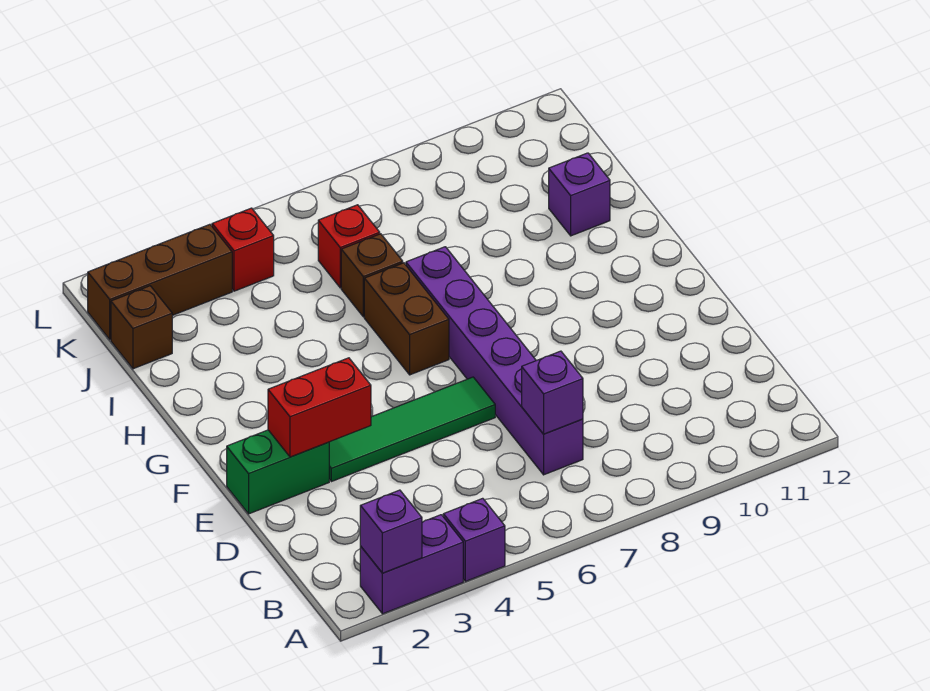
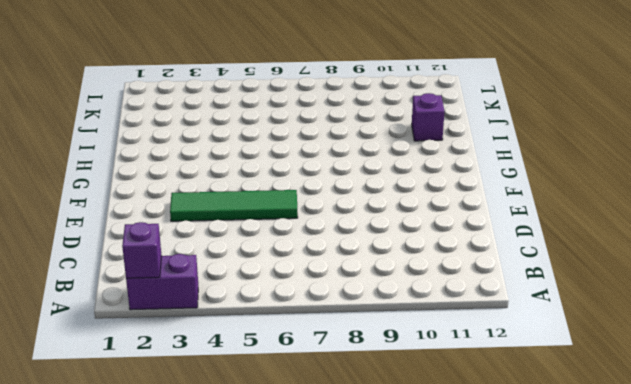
none -> purple 1x1 brick [443,498,505,581]
none -> purple 1x6 brick [406,247,583,475]
none -> green 1x2 brick [227,430,329,514]

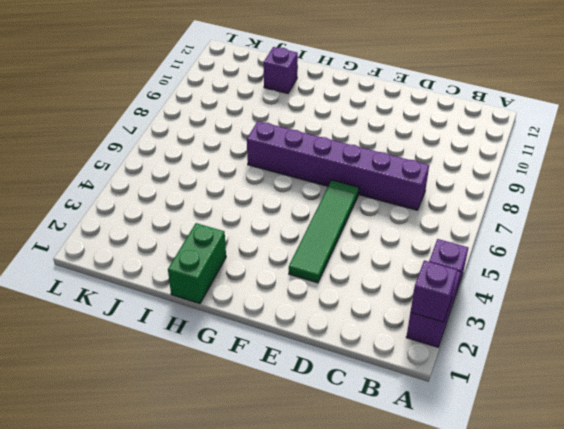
green 1x2 brick [168,223,226,304] -> green 1x2 brick moved to [227,430,329,514]
none -> brown 1x2 brick [364,263,449,375]
none -> brown 1x1 brick [341,234,403,317]
none -> brown 1x1 brick [111,286,172,369]

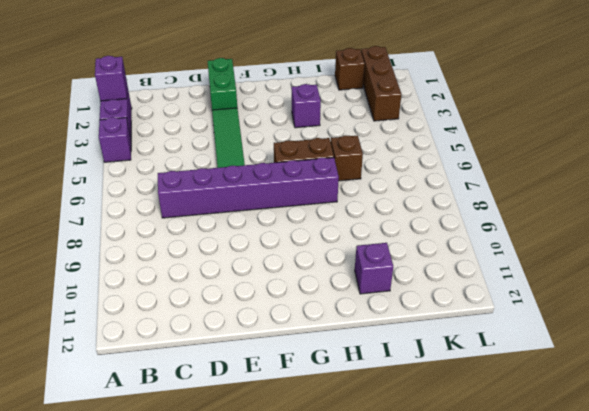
purple 1x1 brick [291,84,321,128] -> purple 1x1 brick moved to [522,351,583,434]
none -> red 1x1 brick [318,205,380,288]
none -> red 1x1 brick [212,208,274,291]
none -> red 1x2 brick [268,358,371,457]

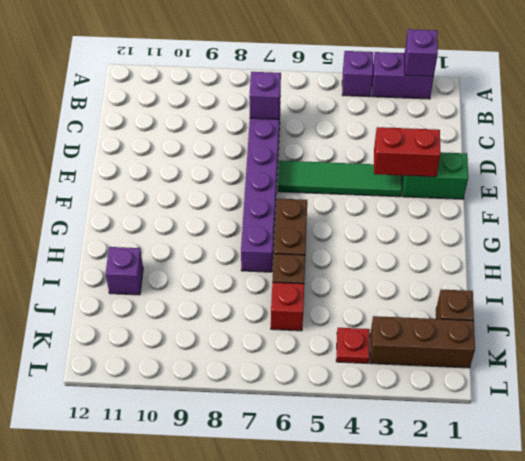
red 1x1 plate [336,328,370,363] -> red 1x1 brick [212,208,274,291]

